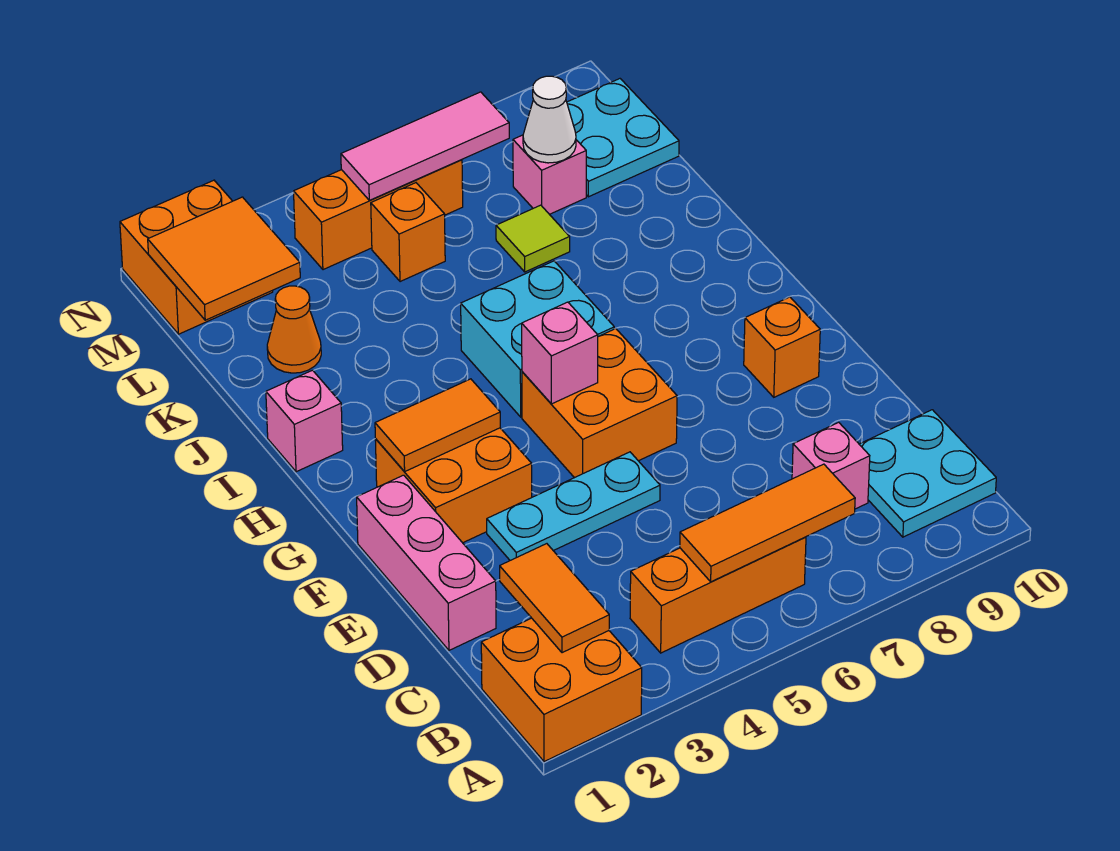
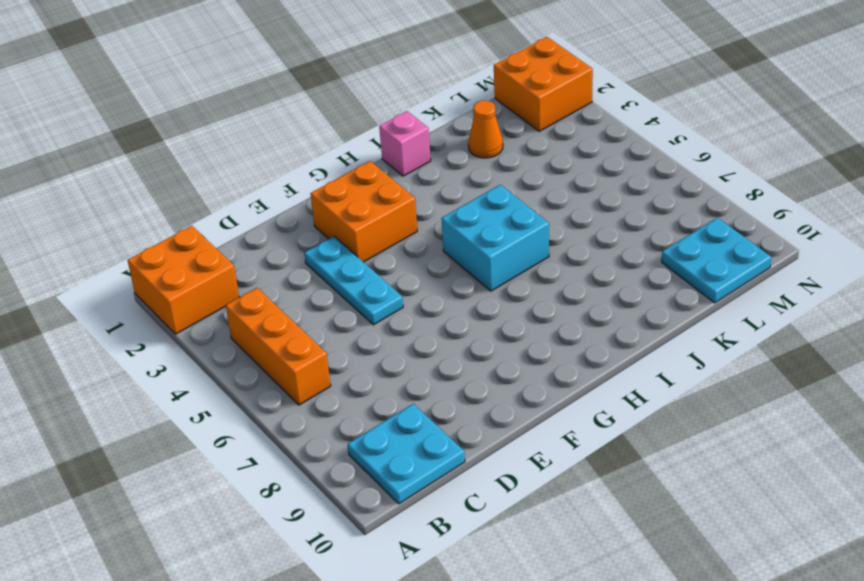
none -> pink 1x1 brick [792,422,870,509]
none -> pink 1x3 brick [357,475,496,650]
none -> orange 2x2 brick [522,329,677,478]

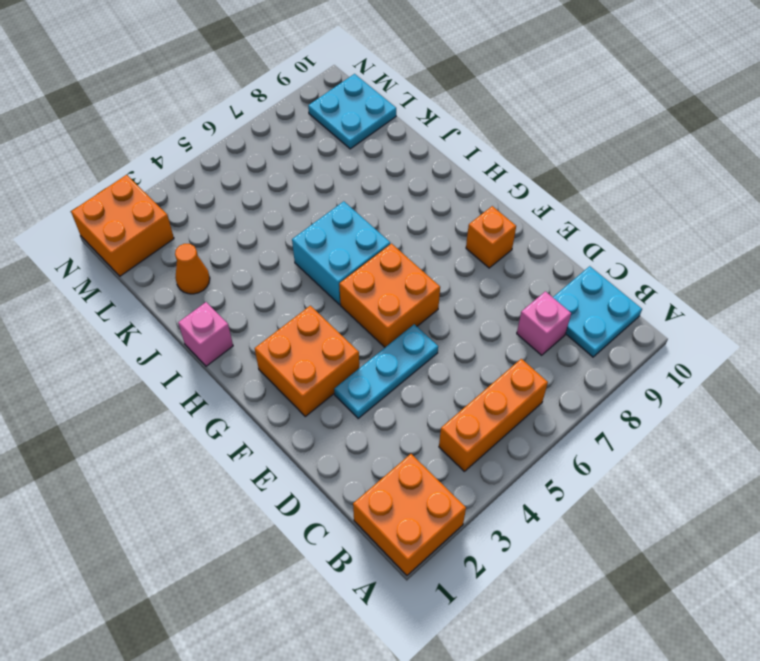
none -> pink 1x3 brick [357,475,496,650]
none -> lime 1x1 tile [496,205,570,272]
none -> orange 1x1 brick [371,183,445,282]

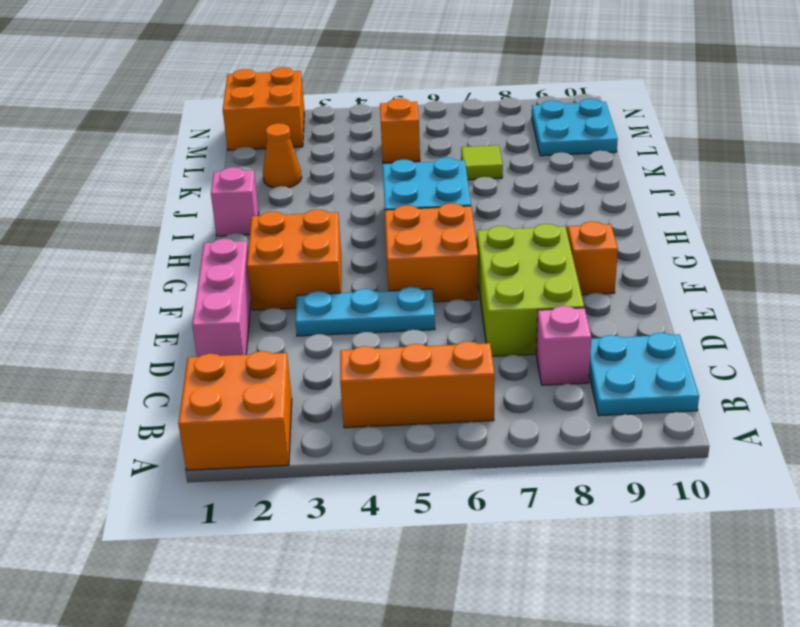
lime 2x3 brick [477,224,584,356] -> none
none -> pink 1x1 brick [513,135,586,214]
none -> orange 1x3 brick [294,160,463,270]
none -> orange 1x2 tile [500,544,609,653]

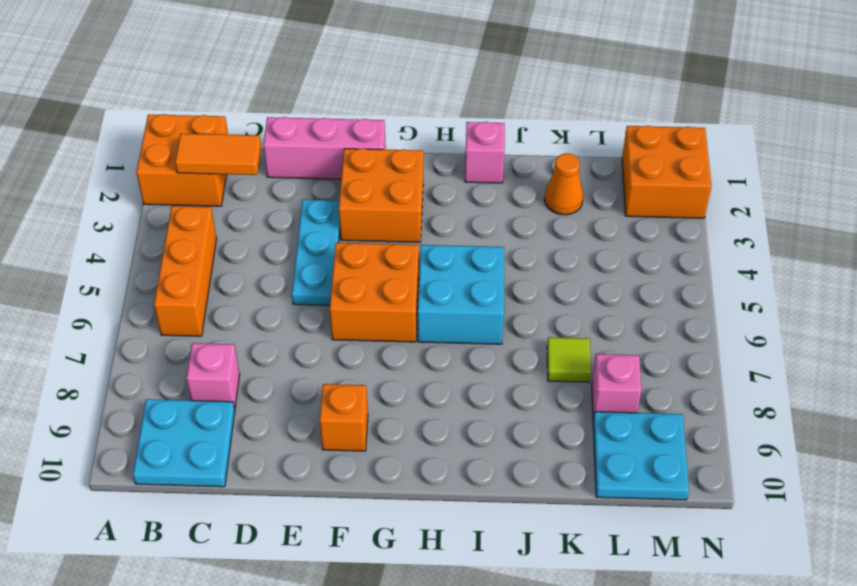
none -> orange 1x1 brick [371,183,445,282]
none -> orange 1x3 brick [294,160,463,270]
none -> orange 1x3 tile [680,464,855,582]

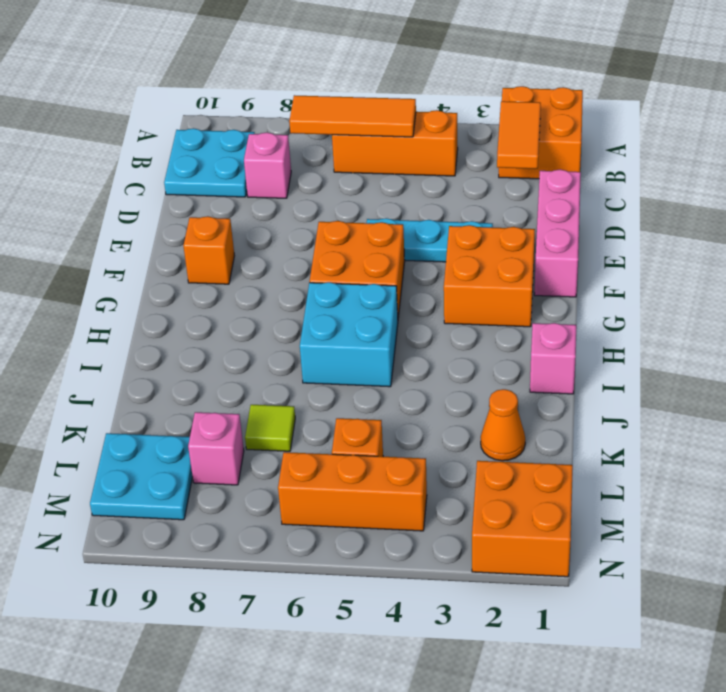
none -> orange 1x2 tile [375,379,500,472]
none -> pink 1x1 brick [522,302,598,404]
none -> orange 2x2 tile [148,197,300,320]

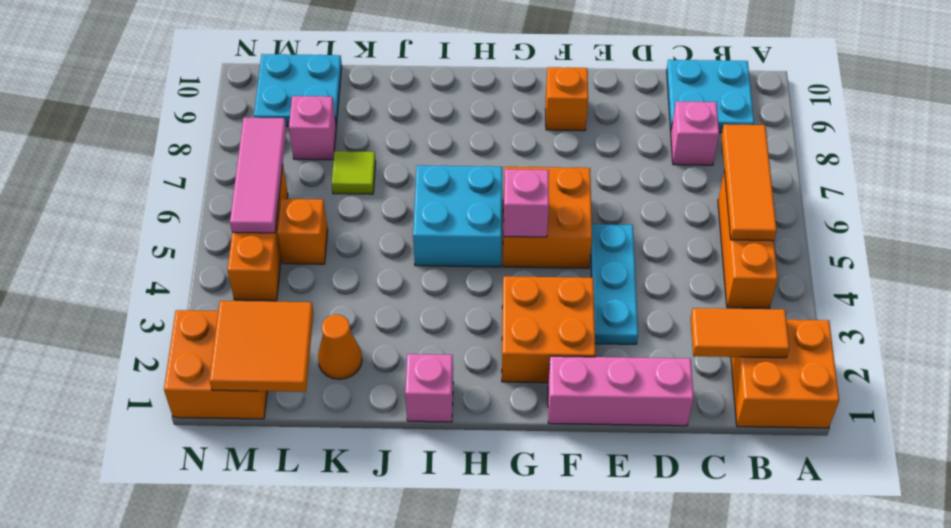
none -> orange 1x2 tile [375,379,500,472]
none -> white 1x1 cone [523,76,576,163]

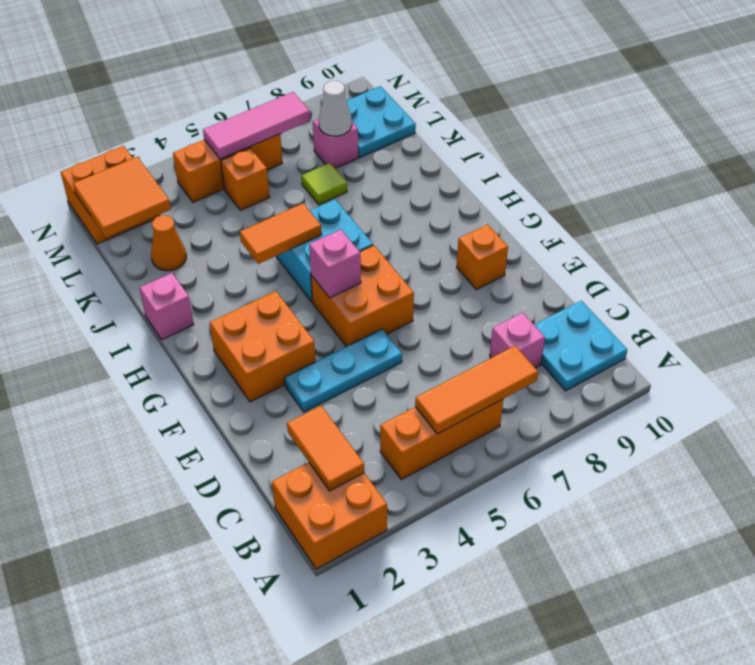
orange 1x2 tile [240,203,322,264] -> orange 1x2 tile moved to [375,379,500,472]
none -> pink 1x3 brick [357,475,496,650]

